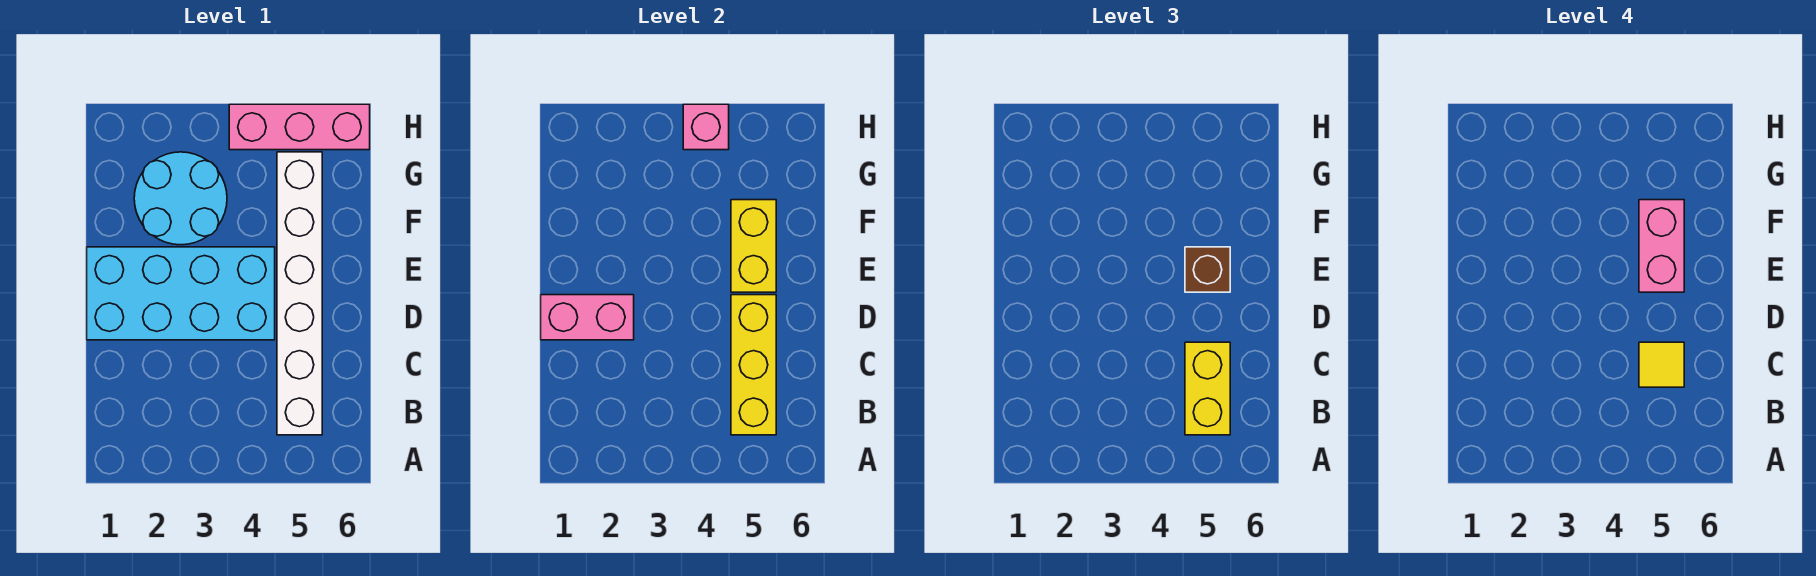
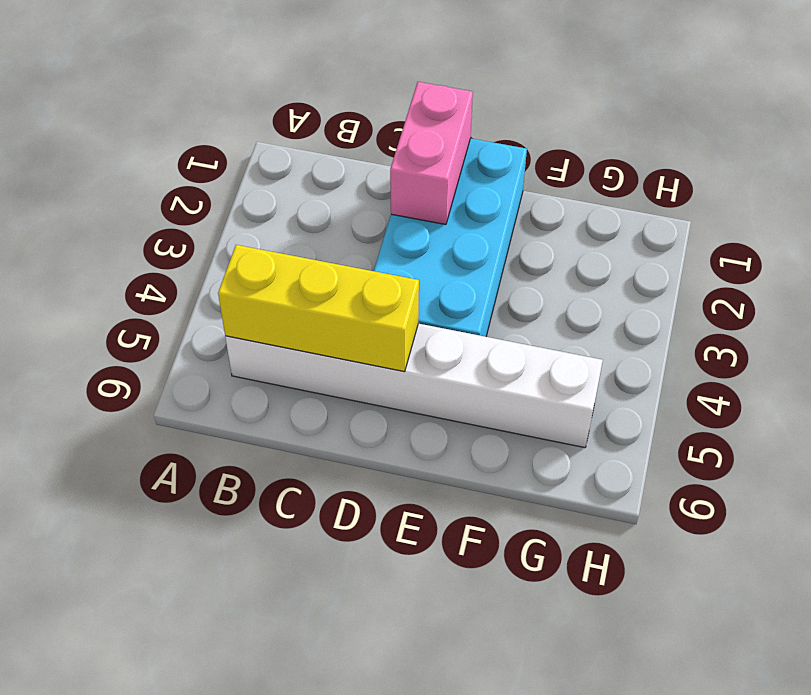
none -> cyan 2x2 round brick [134,152,227,245]
none -> pink 1x3 brick [229,104,370,150]
none -> yellow 1x2 brick [731,200,776,292]

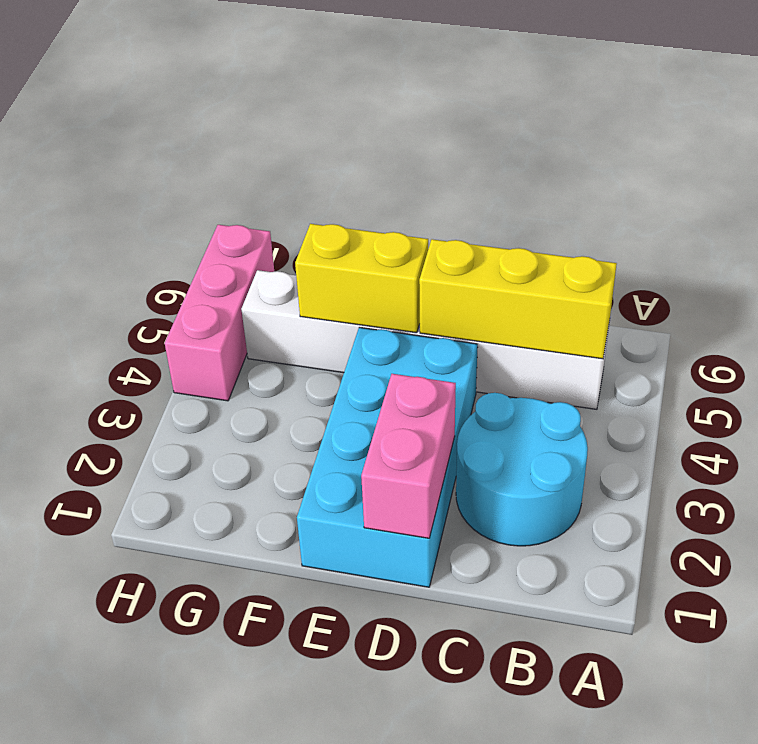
cyan 2x2 round brick [456,393,588,546] -> cyan 2x2 round brick moved to [134,152,227,245]
none -> pink 1x1 brick [683,104,729,150]
none -> yellow 1x2 brick [1185,342,1230,435]
none -> brown 1x1 brick [1185,247,1230,292]

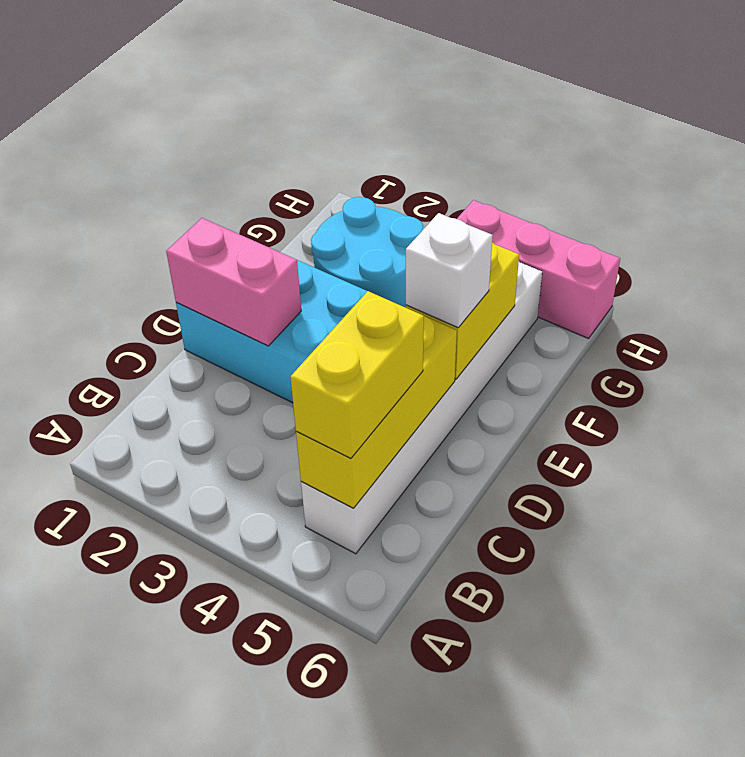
white 1x1 brick [406,213,493,328] -> brown 1x1 brick [1185,247,1230,292]
none -> pink 1x1 brick [683,104,729,150]
none -> yellow 1x1 tile [1639,342,1684,387]
none -> pink 1x2 brick [1639,200,1684,292]

